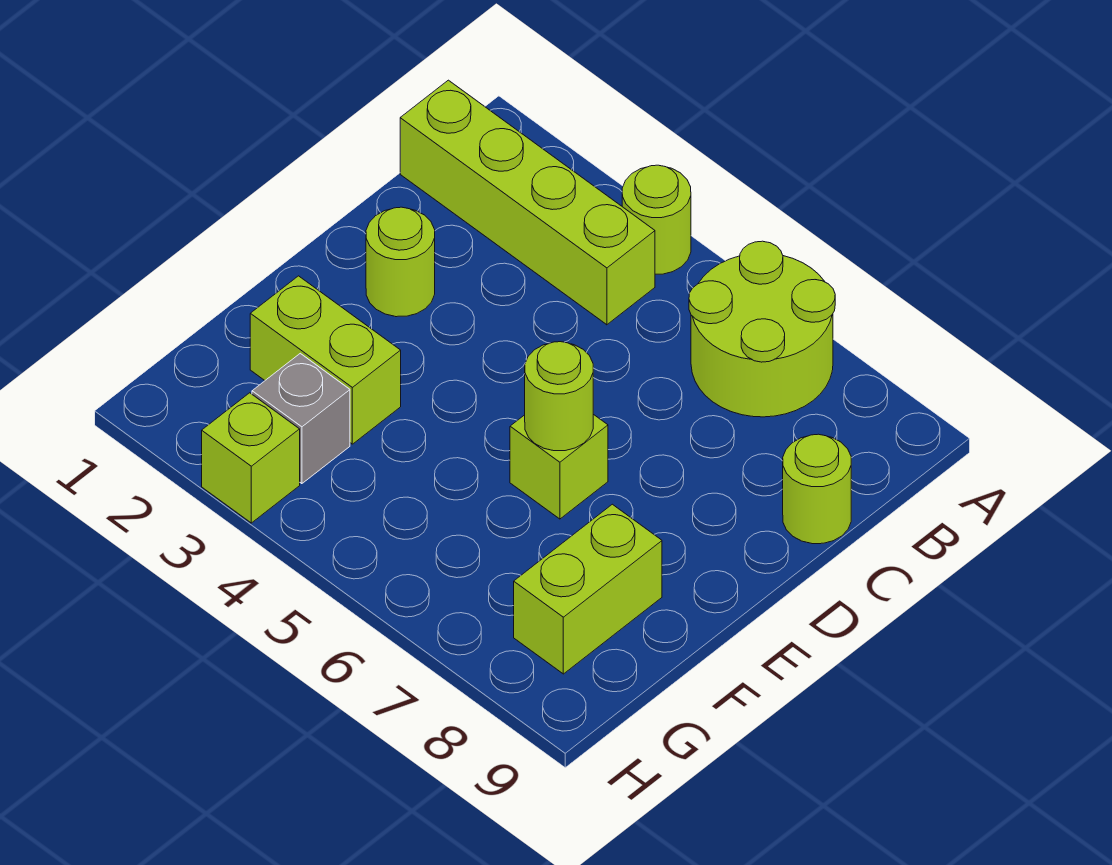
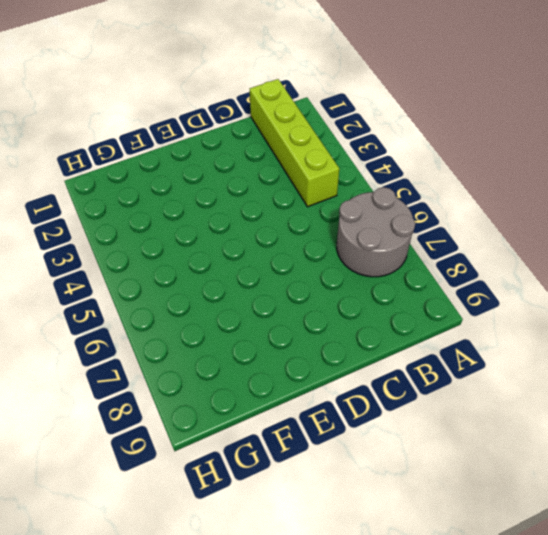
grey 2x2 round brick [337,187,415,277] -> lime 2x2 round brick [689,241,835,417]
none -> lime 1x1 round brick [622,165,691,274]
none -> lime 1x1 round brick [783,434,851,544]

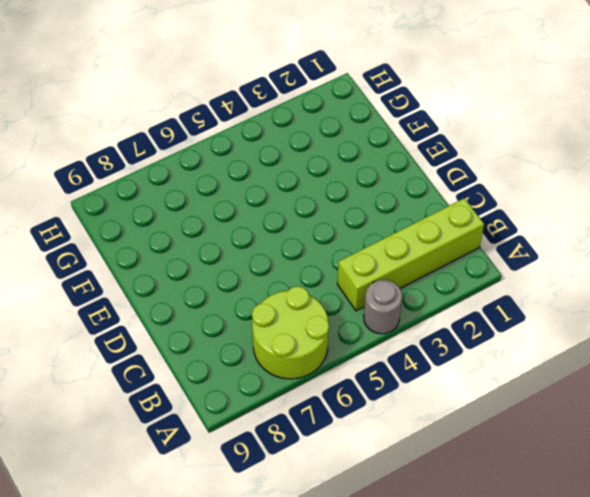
grey 1x1 round brick [364,280,402,334] -> lime 1x1 round brick [622,165,691,274]
none -> lime 1x1 round brick [783,434,851,544]
none -> lime 1x1 round brick [366,207,435,317]

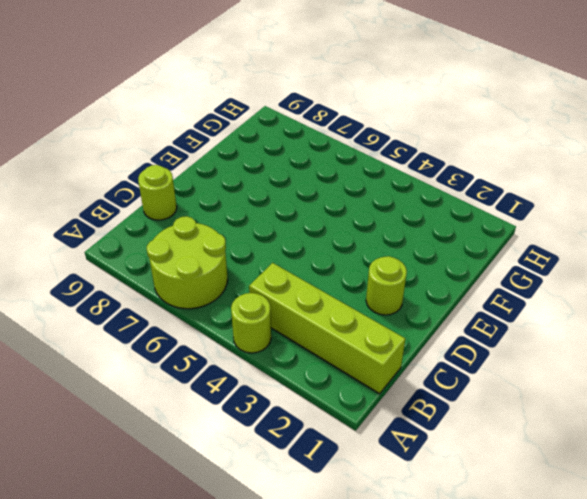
none -> lime 1x1 brick [510,414,608,519]
none -> lime 1x2 brick [250,276,401,444]

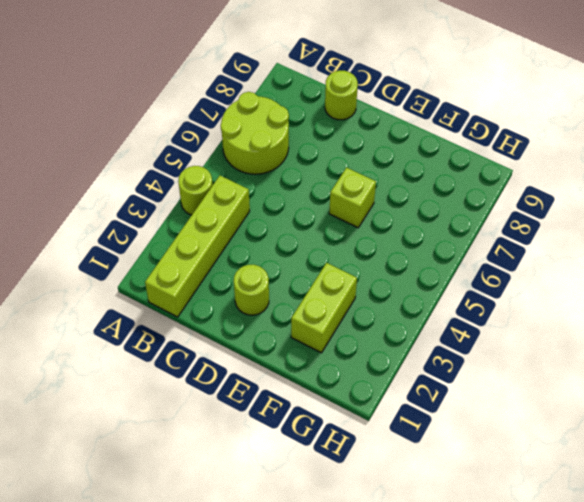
none -> lime 1x2 brick [514,504,662,674]
none -> grey 1x1 brick [252,353,350,484]

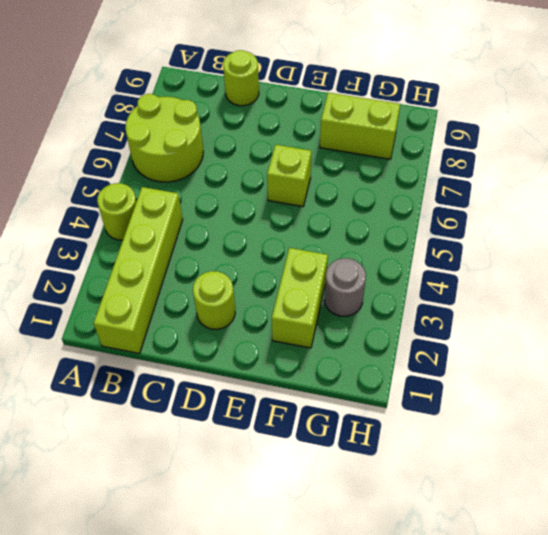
grey 1x1 round brick [324,258,366,316] -> grey 1x1 brick [252,353,350,484]
none -> lime 1x1 brick [202,393,300,523]
none -> lime 1x1 round brick [525,342,593,451]

